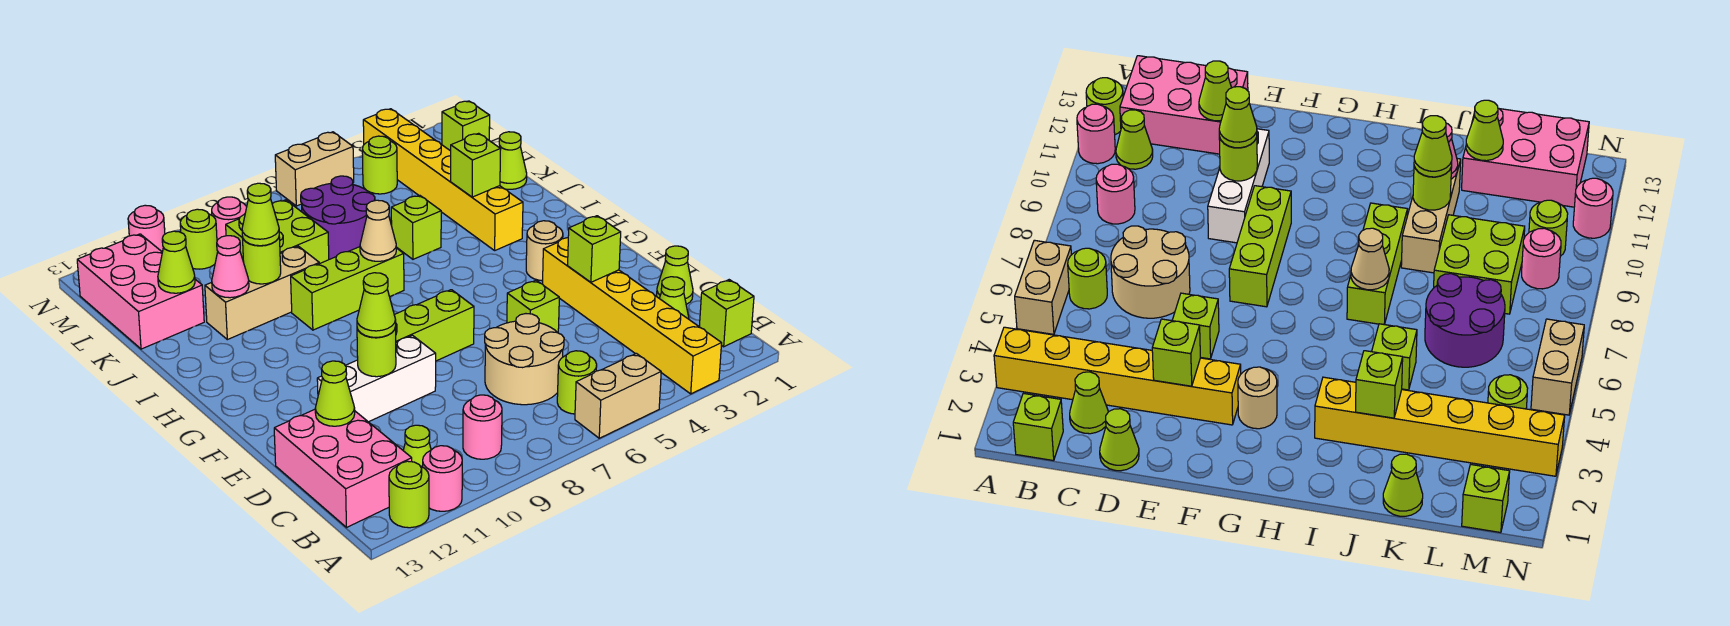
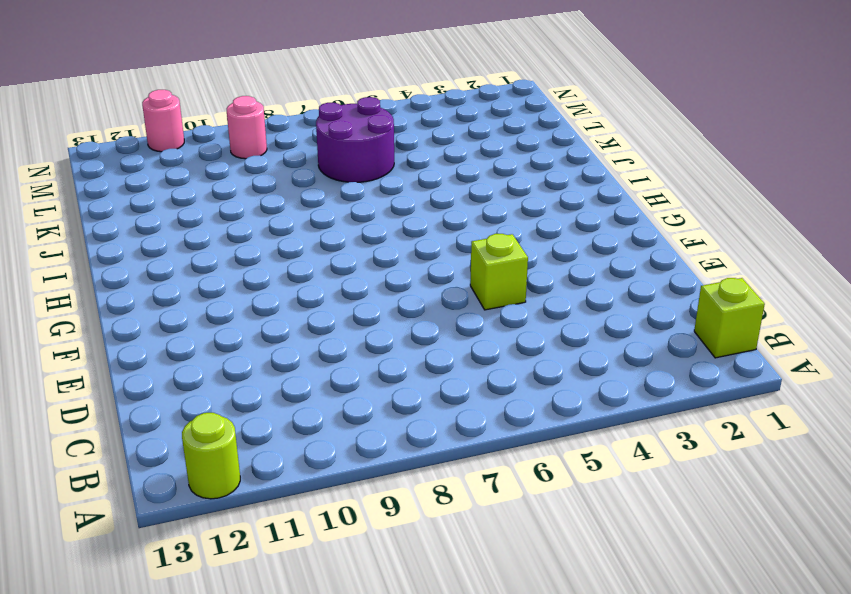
none -> yellow 1x6 brick [543,238,722,394]
none -> tan 1x2 brick [575,353,661,438]
none -> pink 1x1 round brick [423,446,462,511]
none -> lime 1x1 round brick [557,351,597,414]

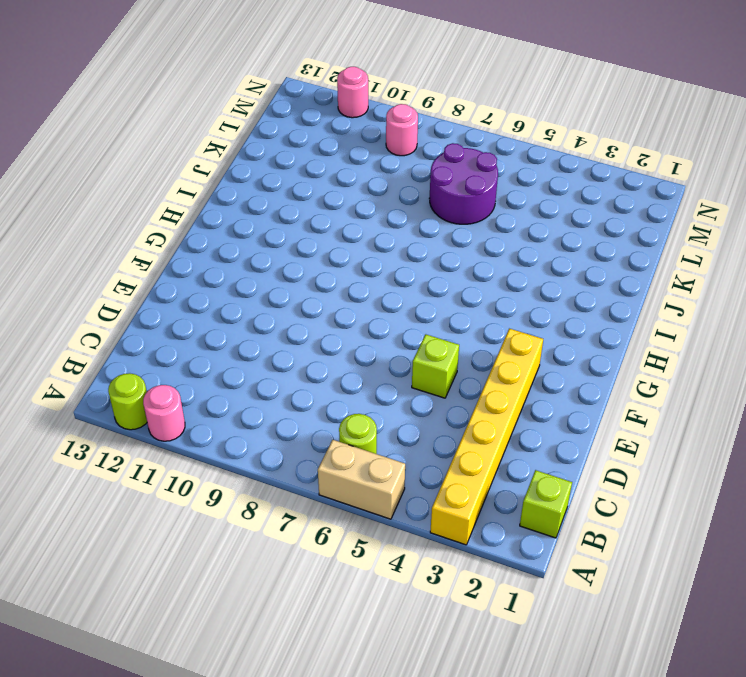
none -> pink 1x1 round brick [463,395,502,459]
none -> lime 1x1 cone [403,425,431,467]
none -> pink 2x3 brick [274,409,412,527]
none -> lime 1x1 cone [659,277,689,319]

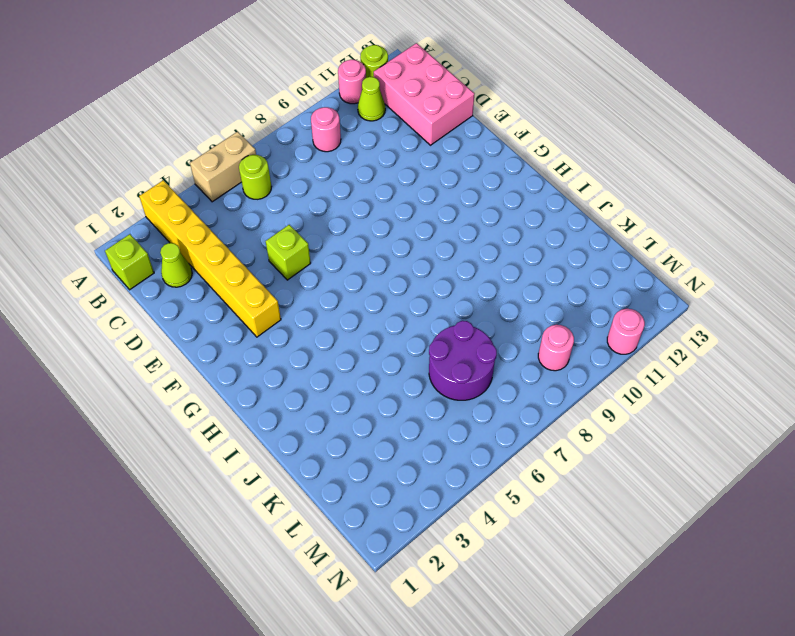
none -> tan 2x2 round brick [485,314,564,405]
none -> lime 1x1 cone [657,246,693,304]
none -> white 1x3 brick [317,336,436,422]
none -> lime 1x3 brick [394,290,474,361]

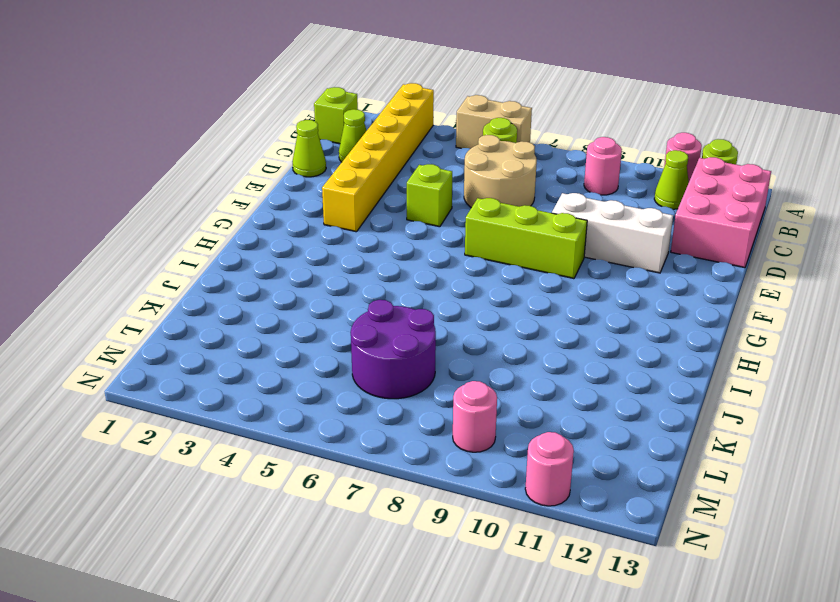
none -> tan 1x1 round brick [526,221,563,281]
none -> yellow 1x6 brick [363,109,523,250]
none -> lime 1x3 brick [291,247,404,330]
none -> lime 1x1 brick [391,195,441,259]

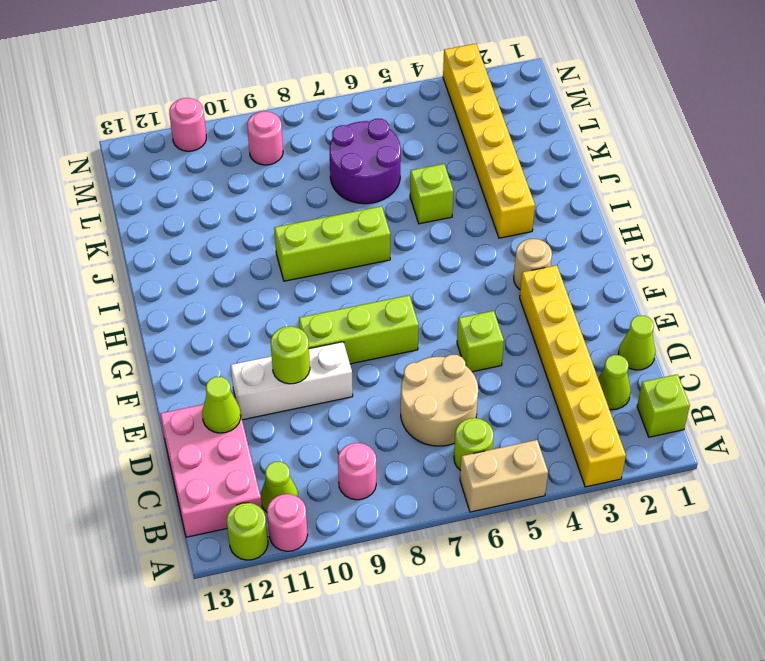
none -> tan 1x3 brick [205,246,319,340]
none -> lime 1x1 cone [499,132,527,189]
none -> lime 2x2 brick [226,200,329,264]
none -> pink 2x3 brick [77,234,204,349]

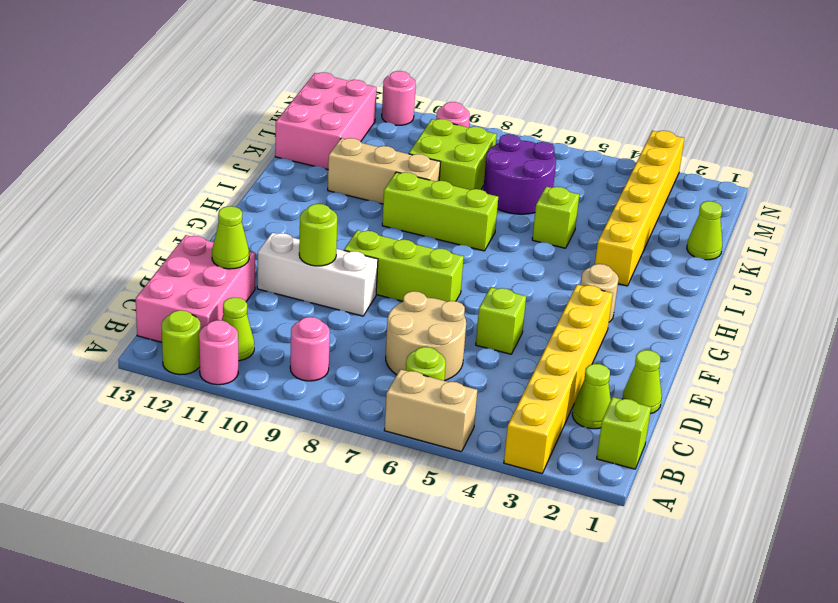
none -> lime 1x1 brick [442,101,490,151]
none -> lime 1x1 round brick [362,136,397,194]
none -> lime 1x1 round brick [180,209,218,269]
none -> tan 1x2 brick [275,132,354,206]

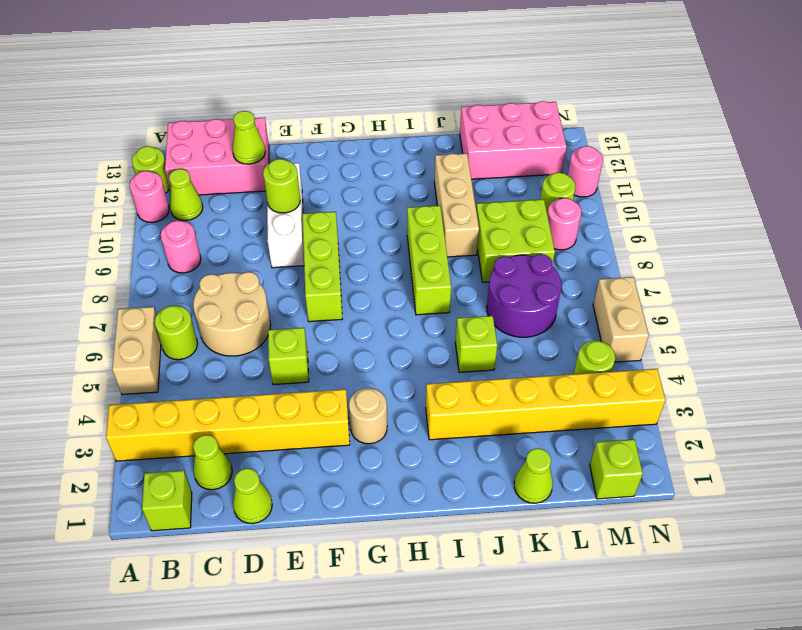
none -> lime 1x1 brick [568,216,621,282]
none -> tan 1x1 cone [360,200,396,261]
none -> lime 1x1 brick [451,133,501,197]
none -> lime 1x1 round brick [242,237,281,284]

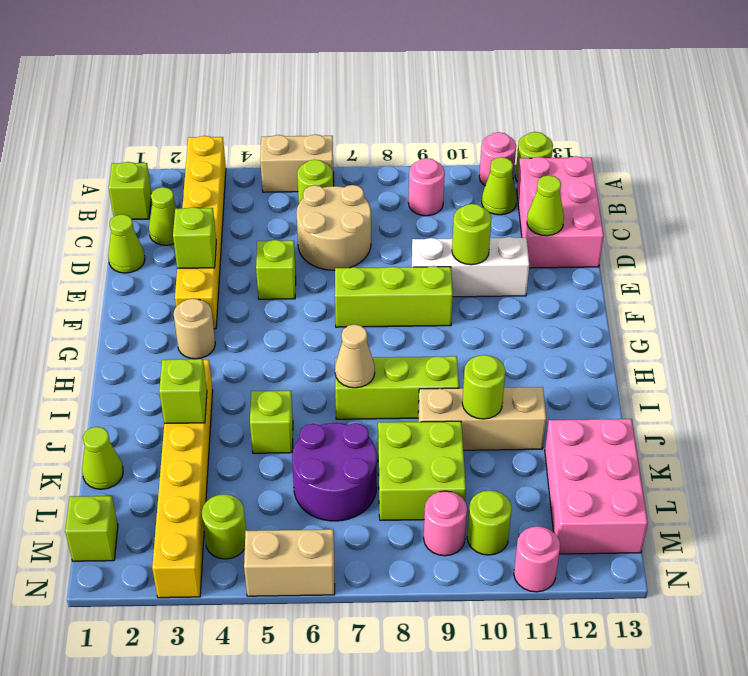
none -> pink 1x1 cone [212,236,249,298]
none -> lime 1x1 cone [158,231,195,293]
none -> lime 1x1 cone [357,273,396,338]
none -> lime 1x1 cone [242,183,279,246]

